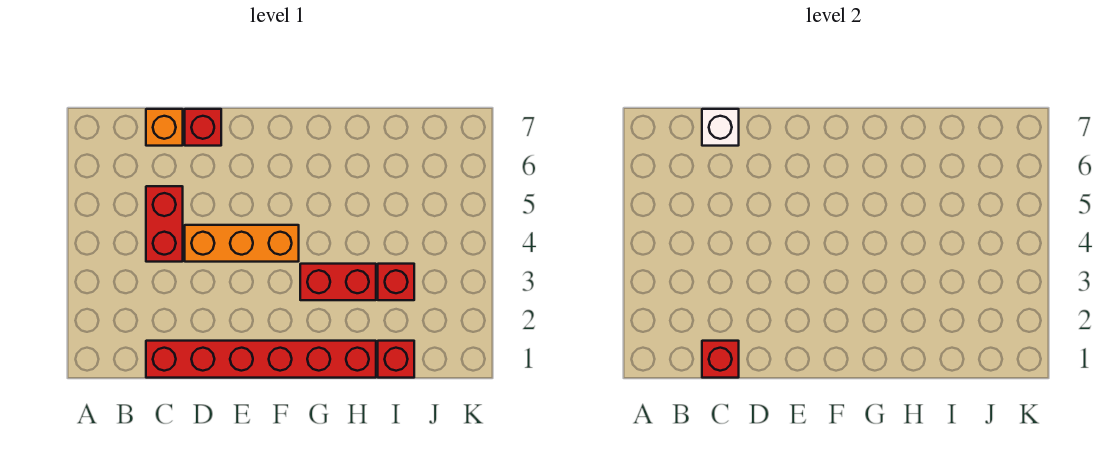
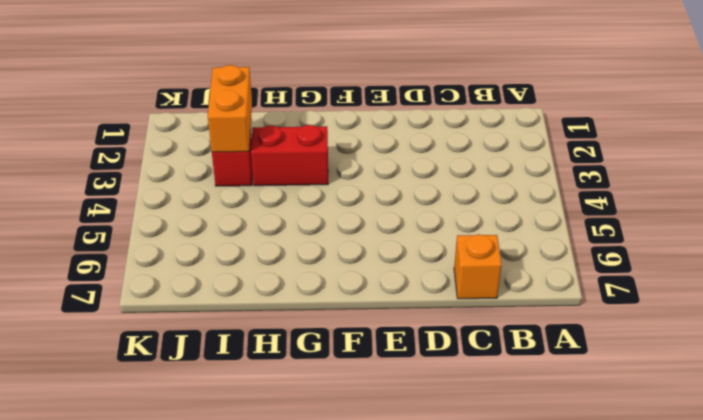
orange 1x2 brick [208,65,252,152] -> none
none -> red 1x6 brick [146,341,376,378]
none -> red 1x2 brick [146,186,183,262]

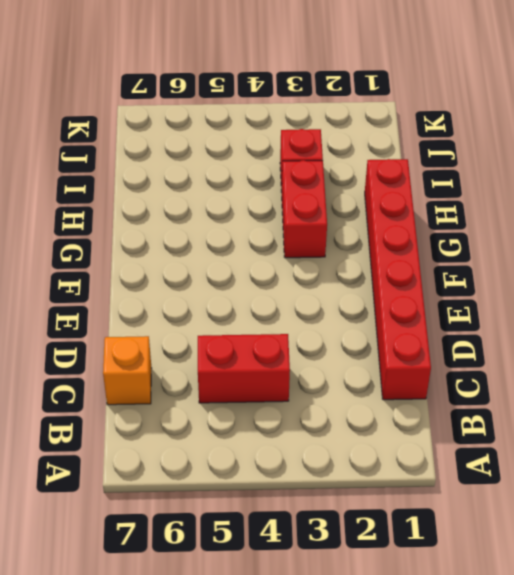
none -> orange 1x3 brick [185,225,299,262]
none -> red 1x1 brick [185,109,221,146]

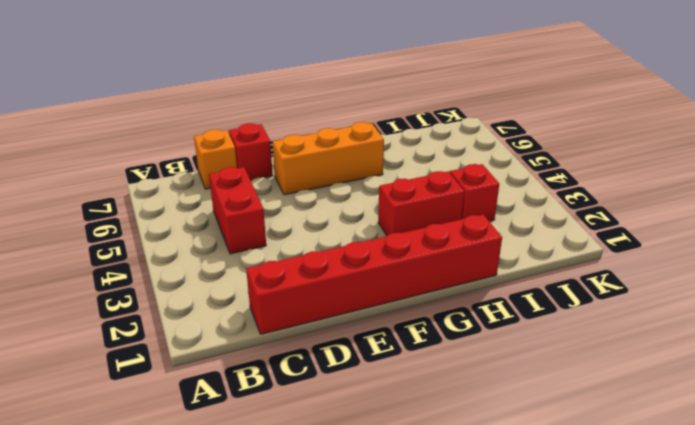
orange 1x3 brick [273,122,384,195] -> orange 1x3 brick moved to [185,225,299,262]
none -> red 1x1 brick [378,341,414,378]
none -> red 1x1 brick [702,341,739,378]

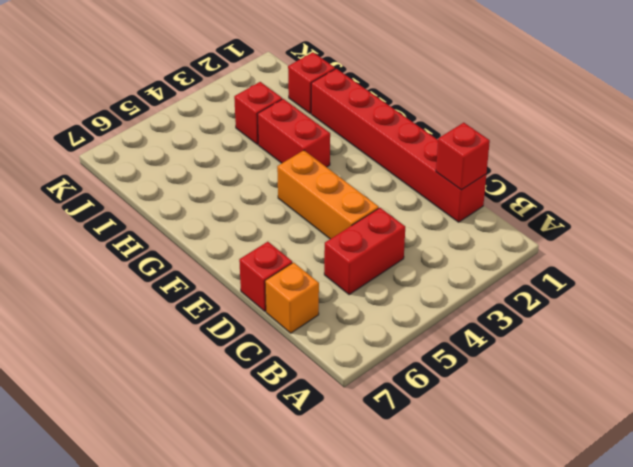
none -> white 1x1 brick [702,109,739,146]

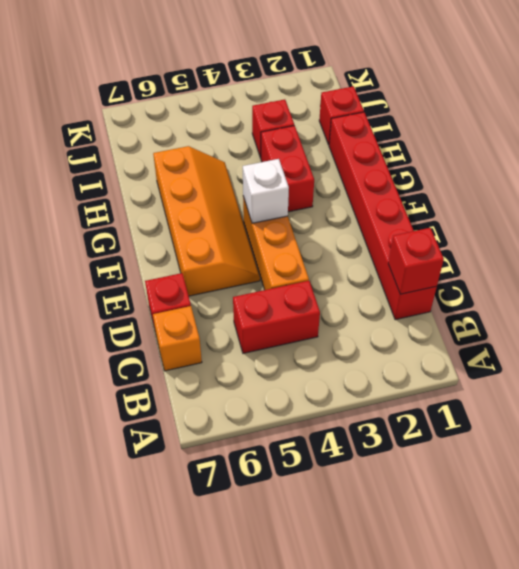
orange 2x4 slope [153,146,260,296] -> none
white 1x1 brick [243,159,289,223] -> white 1x1 brick moved to [702,109,739,146]

